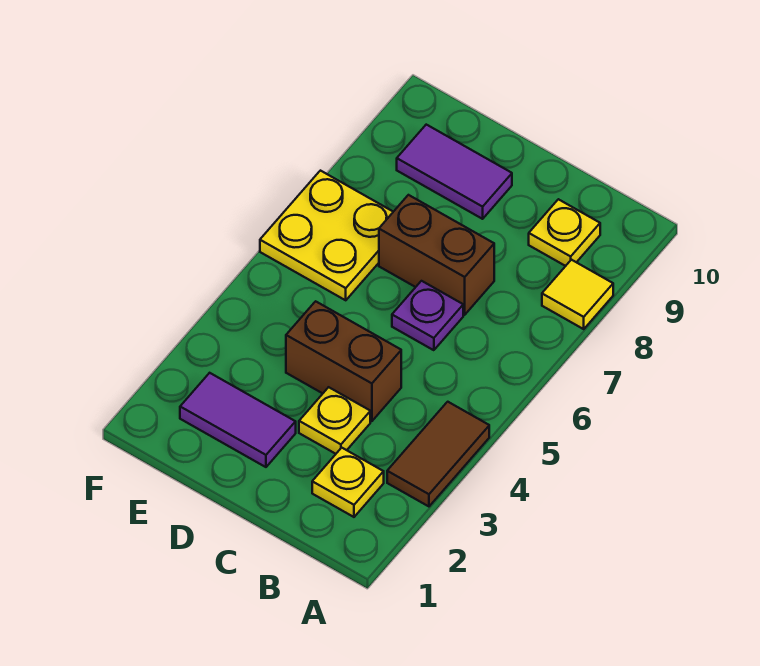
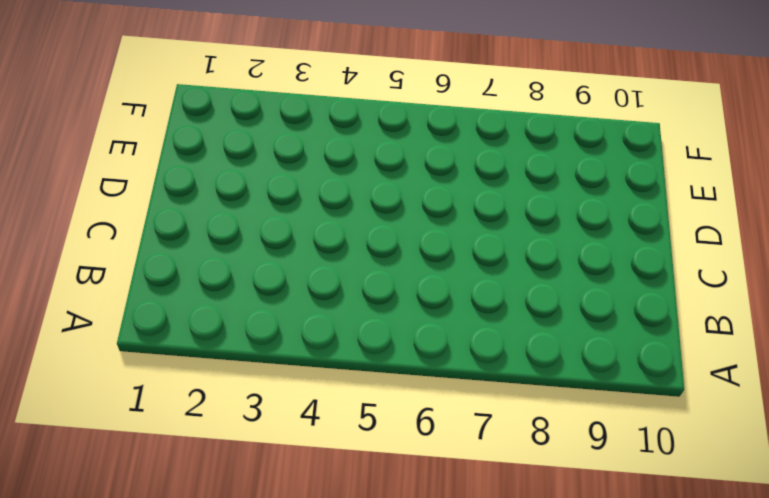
none -> brown 1x2 tile [387,402,489,506]
none -> yellow 1x1 tile [542,260,613,329]

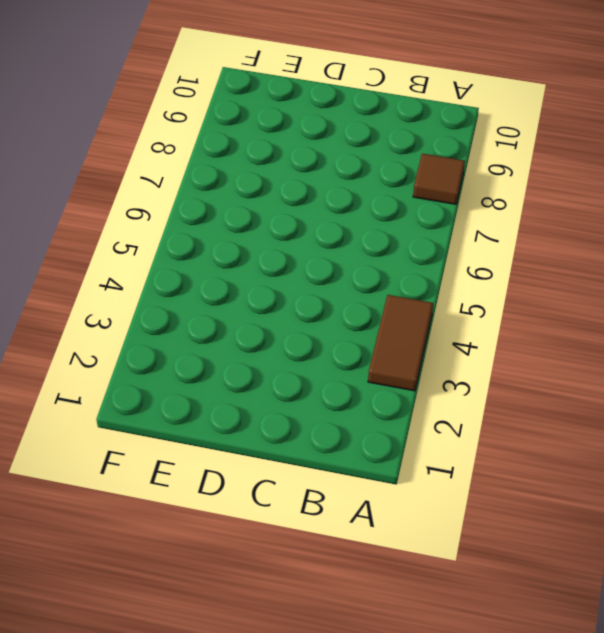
brown 1x1 tile [413,154,465,204] -> yellow 1x1 tile [542,260,613,329]
none -> yellow 1x1 plate [312,448,384,517]
none -> yellow 1x1 plate [529,199,600,266]

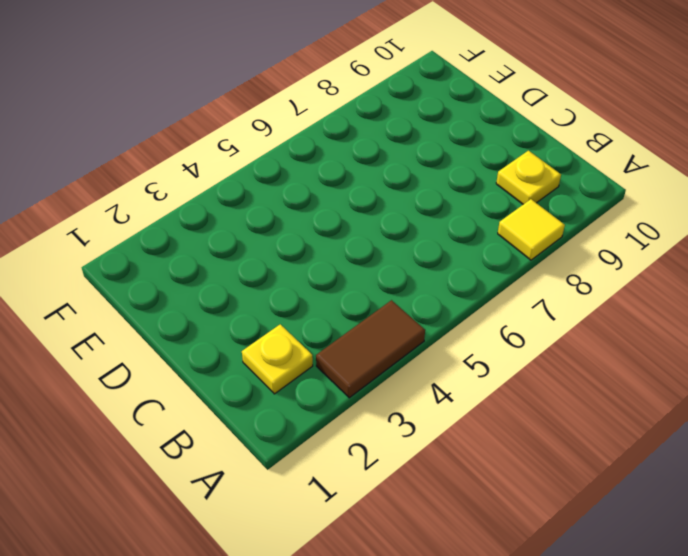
none -> yellow 1x1 plate [299,387,370,454]
none -> brown 1x2 brick [286,301,401,421]

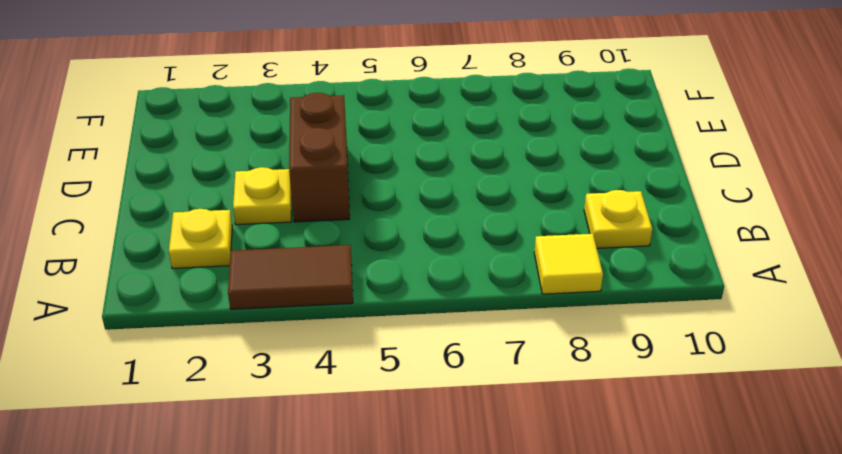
none -> purple 1x1 plate [392,281,463,350]
none -> brown 1x2 brick [379,195,494,315]

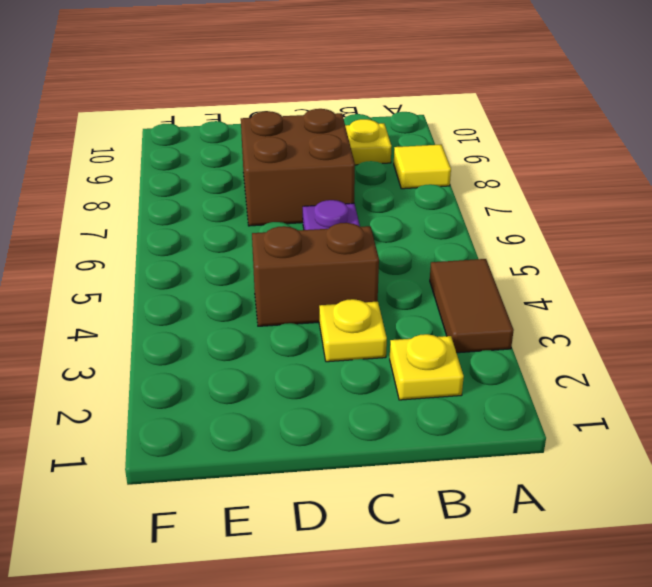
brown 2x2 brick [241,109,355,226] -> brown 1x2 brick [379,195,494,315]
none -> purple 1x2 tile [180,373,296,467]
none -> purple 1x2 tile [397,125,512,219]

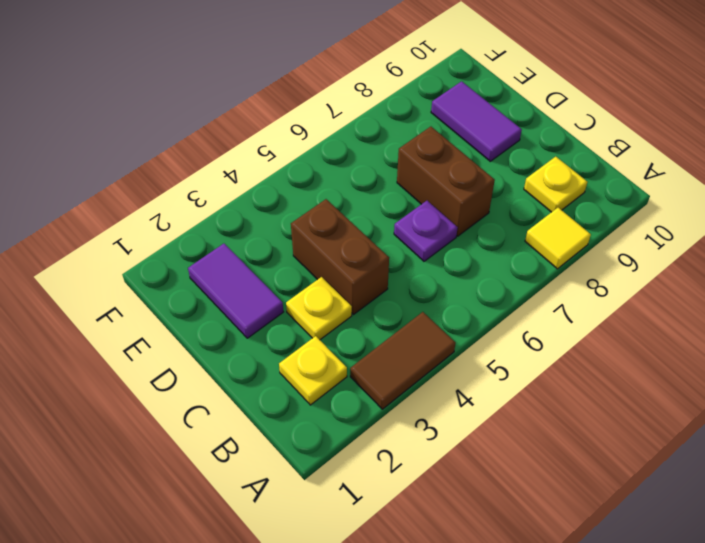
none -> yellow 2x2 plate [260,171,393,300]

